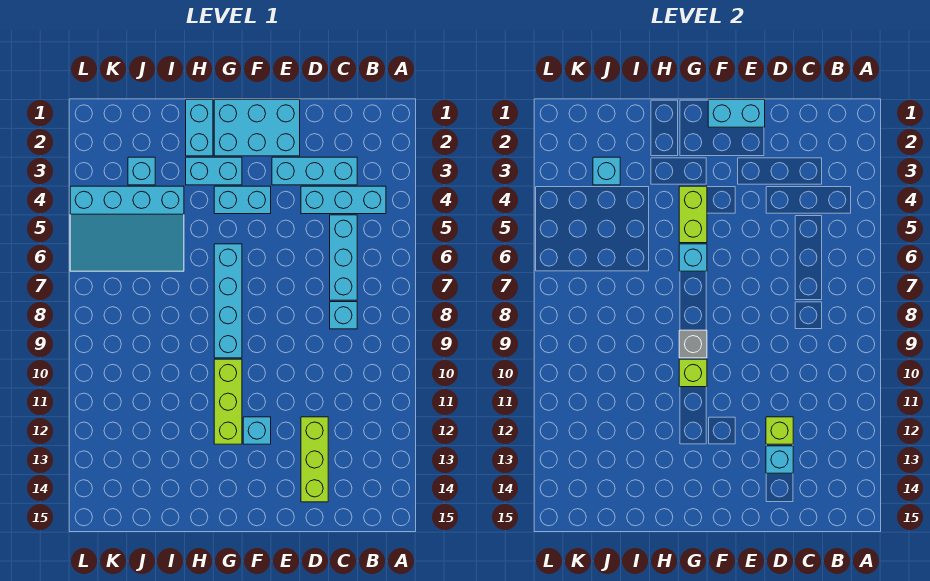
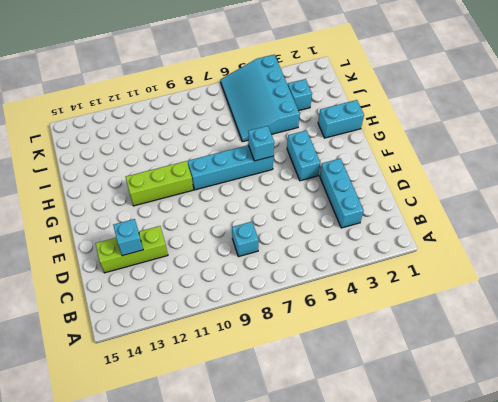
none -> cyan 1x3 brick [301,186,386,214]
none -> cyan 1x3 brick [330,215,357,300]
none -> cyan 2x3 brick [214,100,300,156]

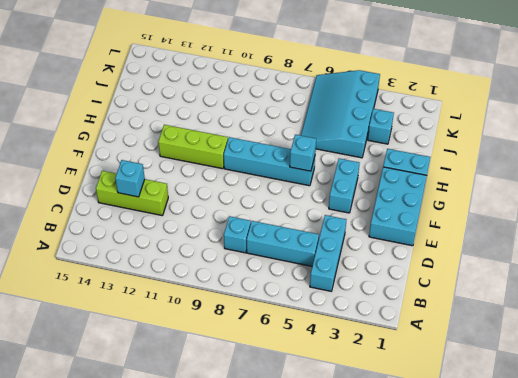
none -> cyan 1x3 brick [272,157,357,185]
none -> cyan 1x1 brick [243,417,271,444]
none -> cyan 1x2 brick [186,157,242,185]

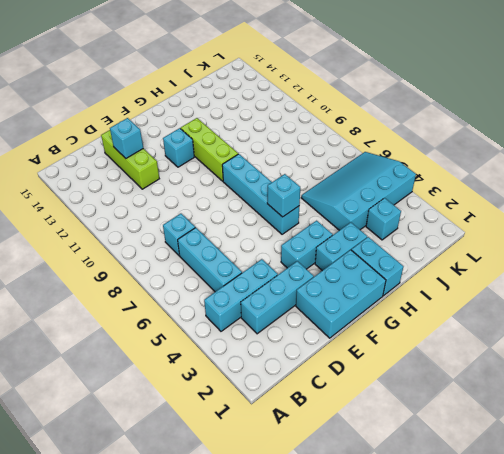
none -> lime 1x1 brick [766,417,793,444]
none -> cyan 1x2 brick [708,100,765,127]
none -> lime 1x2 brick [679,186,707,243]

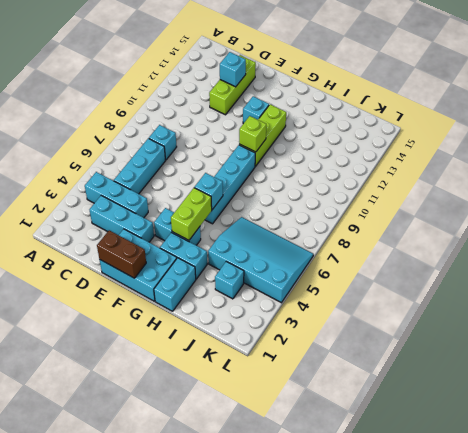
brown 1x2 brick [97,230,146,278] -> cyan 1x2 brick [708,100,765,127]
none -> lime 1x1 brick [766,417,793,444]
none -> grey 1x1 brick [679,330,707,358]
none -> cyan 1x1 brick [593,157,620,185]

